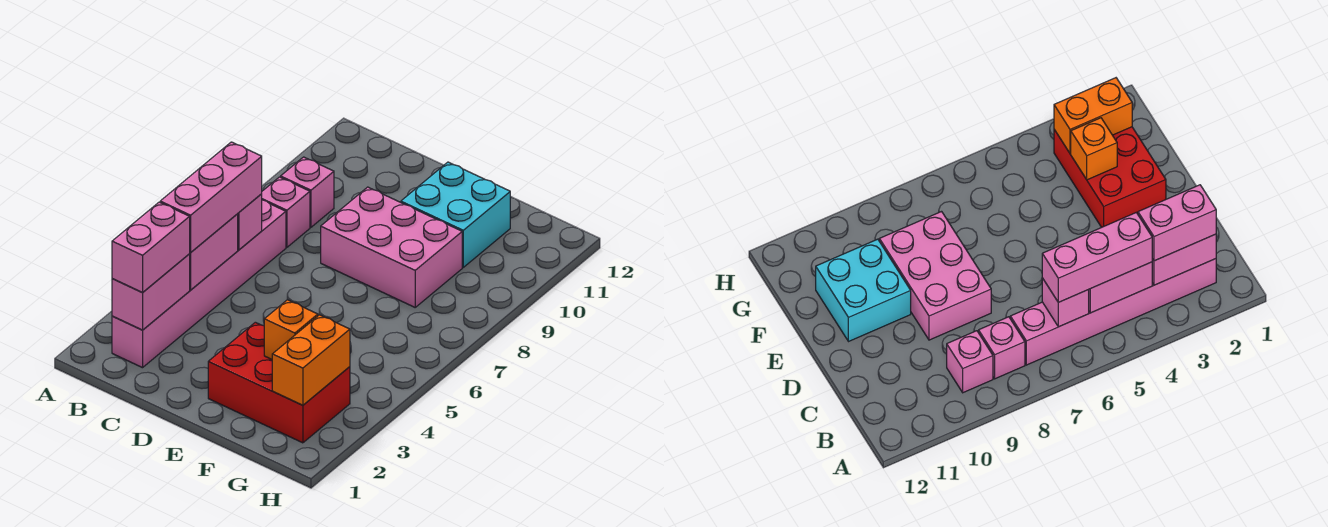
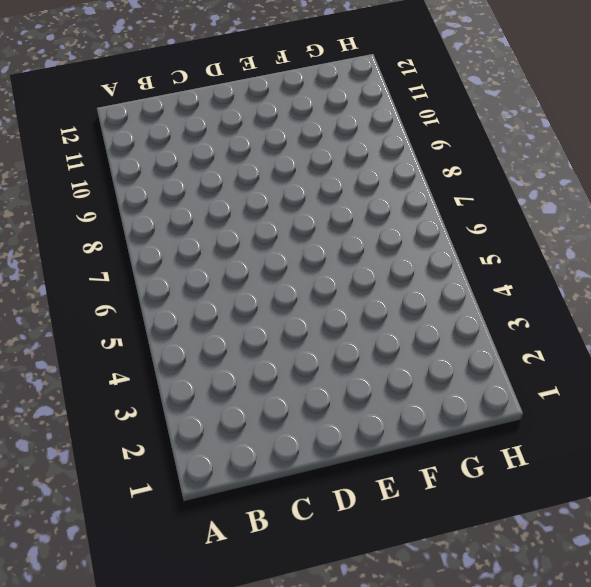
none -> pink 1x6 brick [112,200,286,368]
none -> pink 1x1 brick [262,177,310,247]
none -> pink 1x1 brick [281,157,334,227]

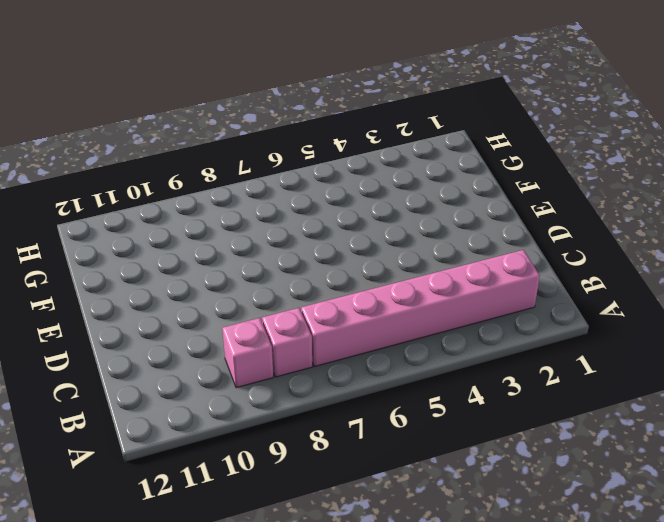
none -> pink 2x3 brick [321,187,462,307]
none -> red 2x3 brick [208,322,350,443]
none -> cyan 2x2 brick [401,162,510,267]

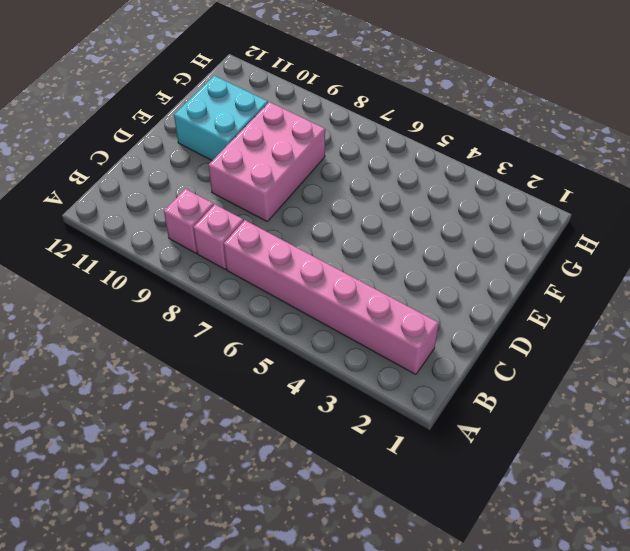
none -> red 2x3 brick [208,322,350,443]
none -> pink 1x2 brick [112,254,190,330]
none -> pink 1x2 brick [190,214,238,290]

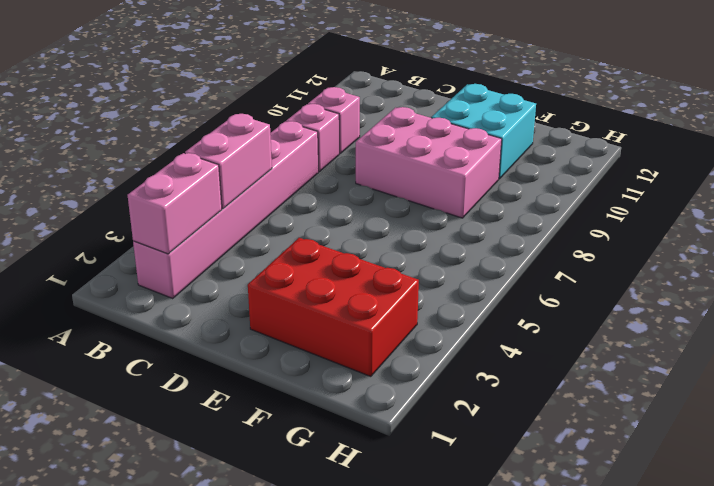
none -> pink 1x1 brick [238,194,262,250]
none -> orange 1x1 brick [264,300,318,359]
none -> orange 1x2 brick [272,315,350,405]

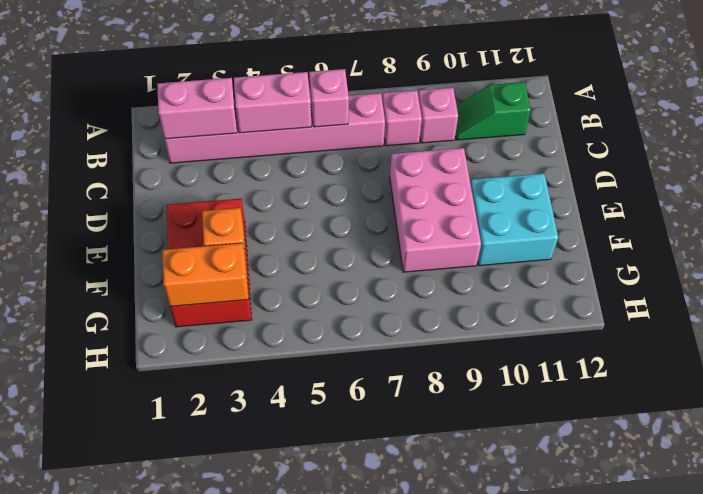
green 1x2 slope [455,82,531,140] -> none
none -> pink 1x2 brick [112,202,190,292]
none -> pink 1x3 brick [160,142,262,252]

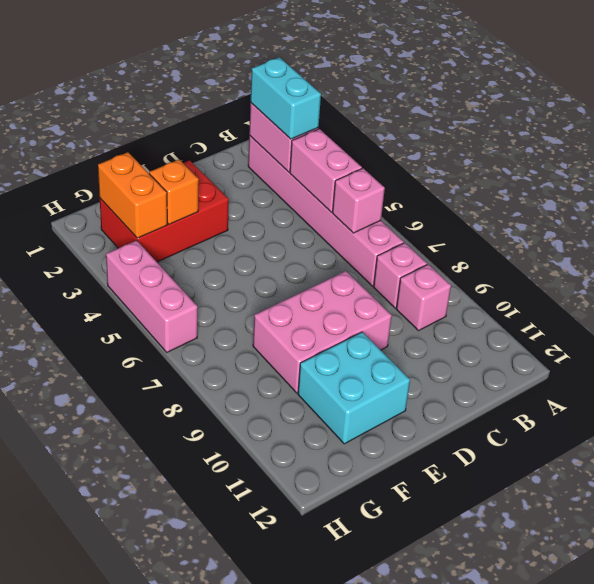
cyan 1x2 brick [251,57,321,139] -> pink 1x2 brick [112,202,190,292]
pink 1x3 brick [106,240,198,352] -> pink 1x3 brick moved to [160,142,262,252]

